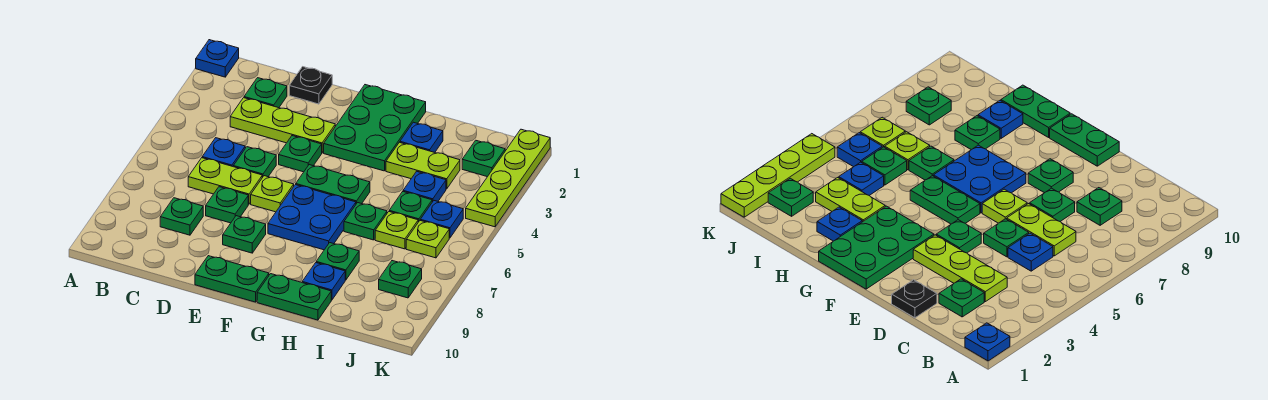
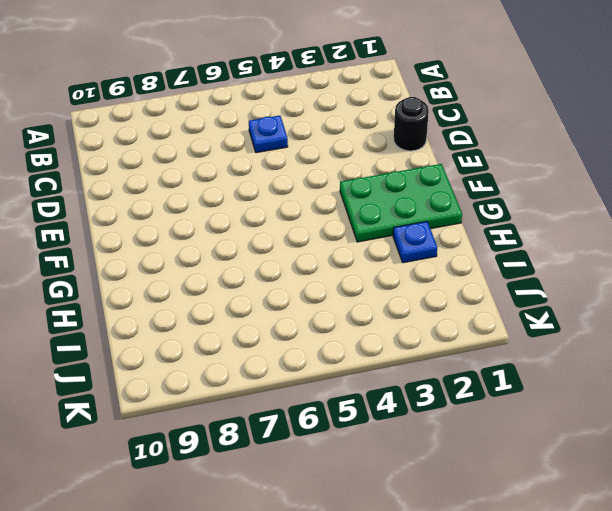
black 1x1 round brick [394,97,429,151] -> black 1x1 plate [289,67,332,104]
none -> blue 1x1 plate [196,40,239,77]
none -> green 1x1 plate [244,78,287,108]
none -> lime 1x3 plate [230,98,335,153]
none -> lime 1x2 plate [188,158,262,204]

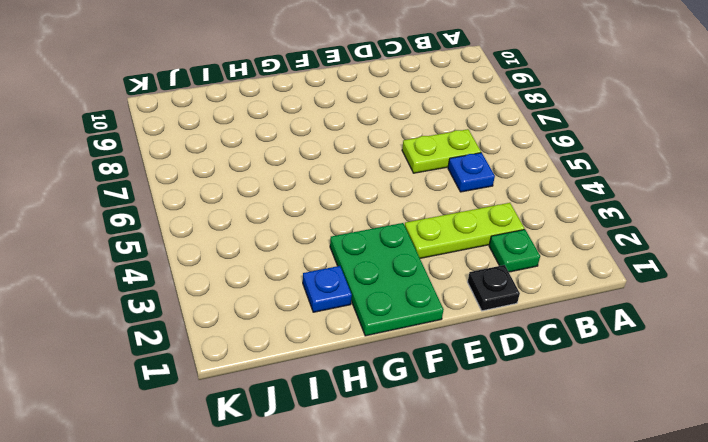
none -> blue 1x1 plate [196,40,239,77]
none -> green 1x1 plate [160,198,203,235]
none -> green 1x1 plate [233,147,276,177]
none -> green 1x1 plate [206,187,248,223]

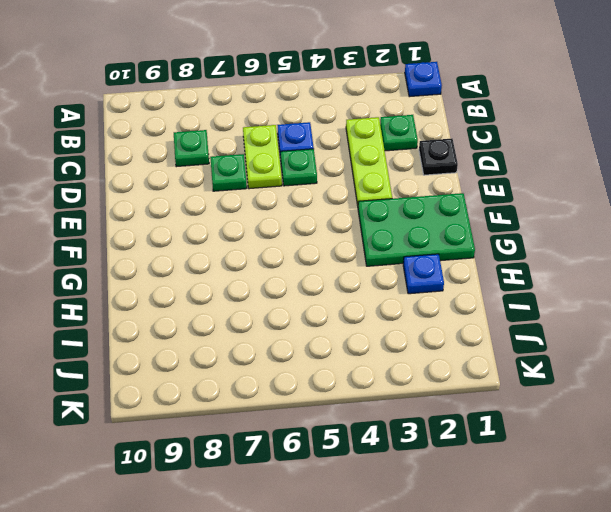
none -> green 1x1 plate [279,136,322,172]
none -> lime 1x1 plate [251,176,294,212]
none -> green 1x1 plate [223,216,266,253]
none -> green 1x2 plate [195,256,269,302]

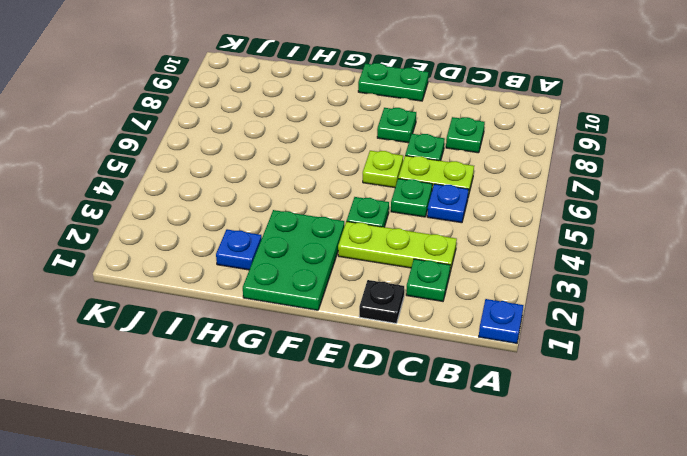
none -> green 1x2 plate [296,165,370,204]
none -> blue 2x2 plate [268,185,356,250]
none -> green 1x2 plate [257,274,331,320]
none -> lime 1x2 plate [386,142,460,189]

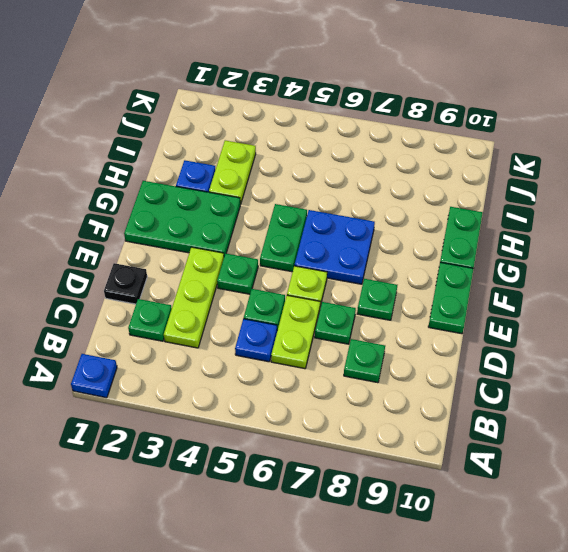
none -> green 1x1 plate [344,203,387,240]
none -> green 1x1 plate [316,243,359,280]
none -> blue 1x1 plate [302,263,345,300]
none -> blue 1x1 plate [403,171,446,202]

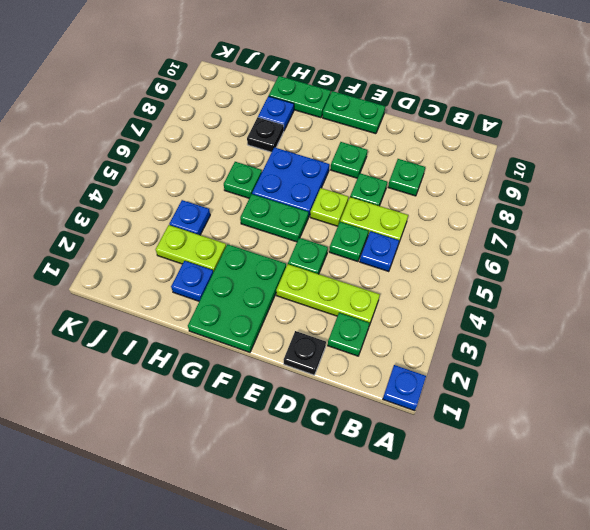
black 1x1 plate [247,117,284,152] -> green 1x1 plate [316,243,359,280]
none -> green 1x1 plate [389,192,432,222]
none -> lime 1x1 plate [375,212,418,249]
none -> green 1x1 plate [462,140,505,177]
none -> blue 1x1 plate [420,201,463,238]

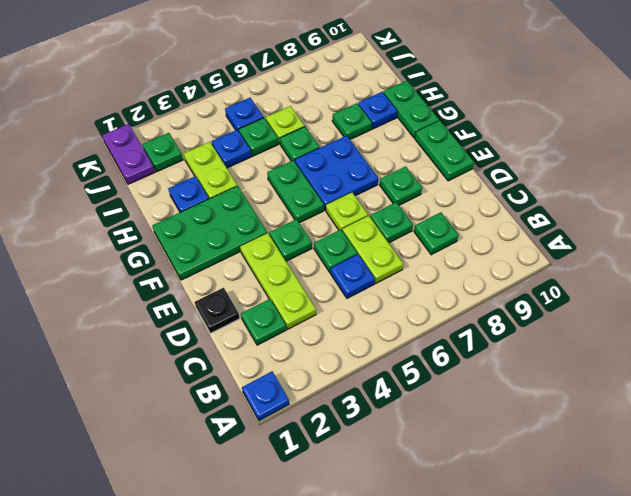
purple 1x2 plate [102,124,155,184] -> lime 1x4 plate [466,129,550,227]
none -> lime 1x1 plate [406,221,449,258]
none -> green 1x1 plate [379,261,422,298]

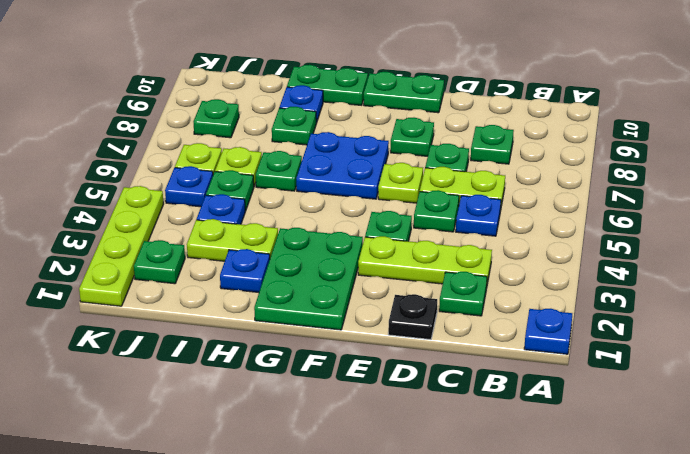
none -> green 1x2 plate [296,165,370,204]

